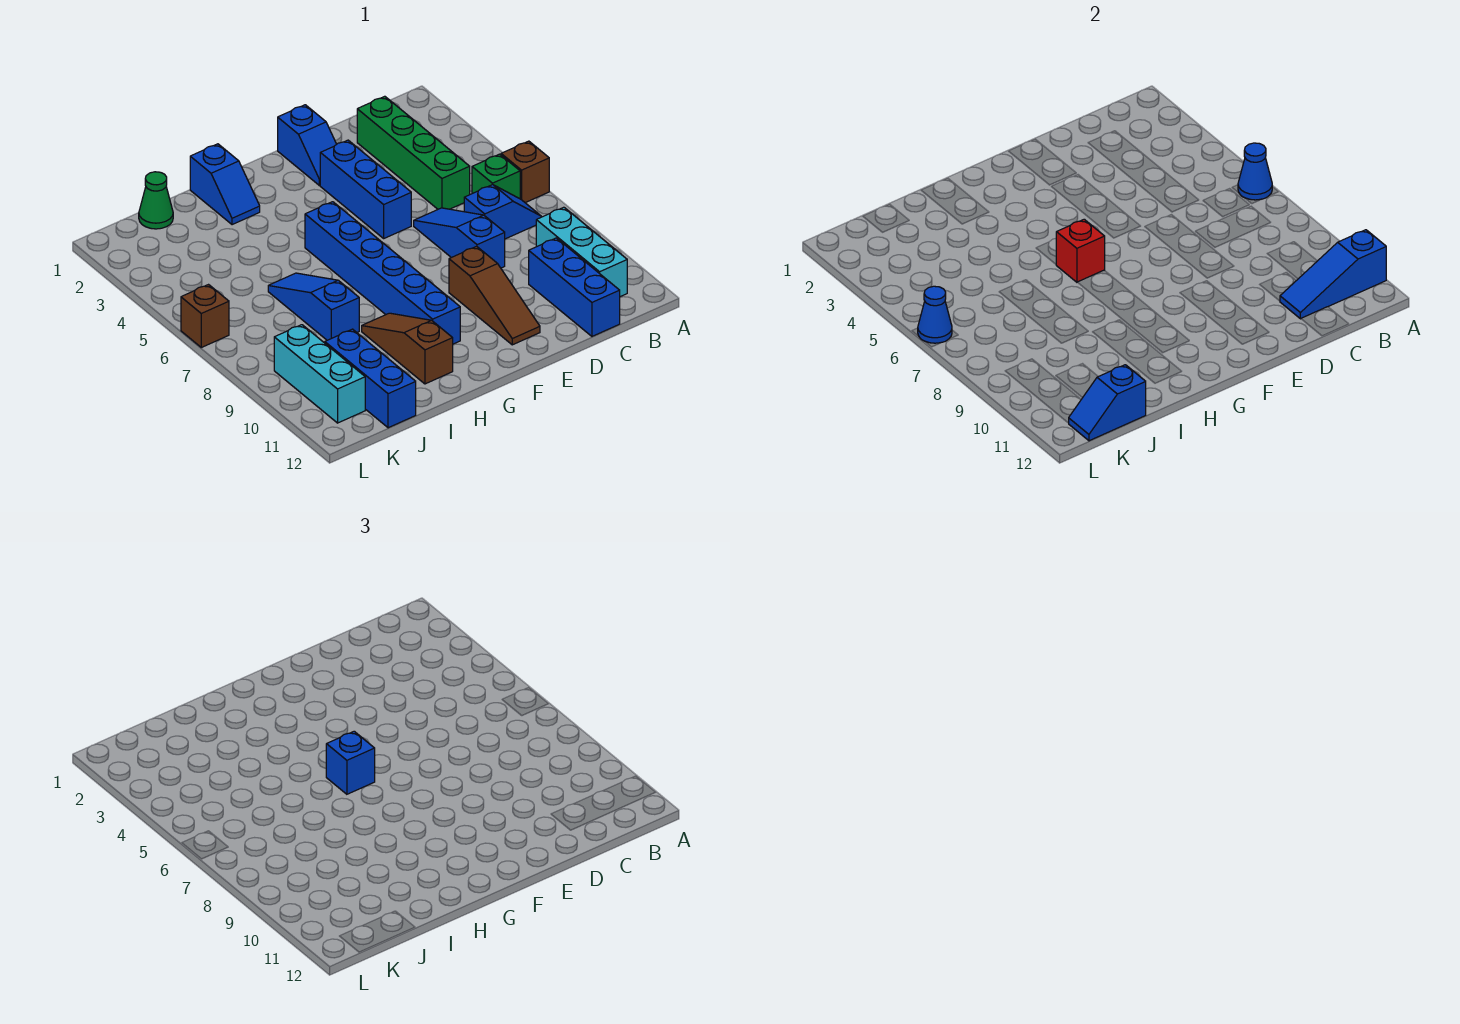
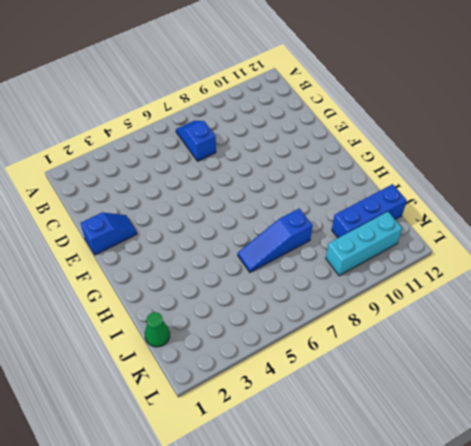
none -> brown 1x1 brick [501,141,549,203]
none -> green 1x1 brick [472,154,520,199]
none -> cyan 1x3 brick [536,207,627,297]

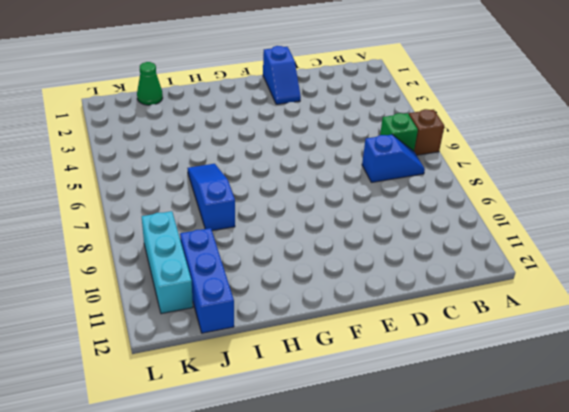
none -> cyan 1x3 brick [536,207,627,297]
none -> green 1x4 brick [357,96,470,209]
none -> blue 1x3 brick [529,238,620,336]

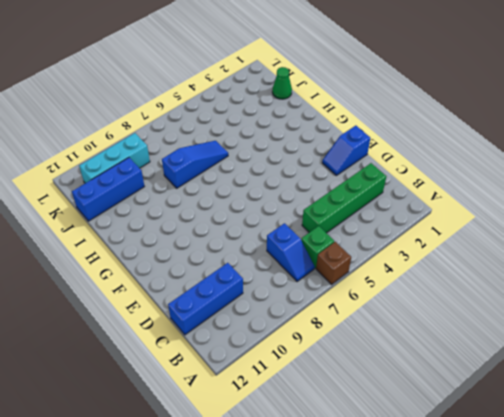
none -> cyan 1x3 brick [536,207,627,297]
none -> blue 1x3 slope [414,208,505,268]
none -> blue 1x3 brick [320,140,411,238]

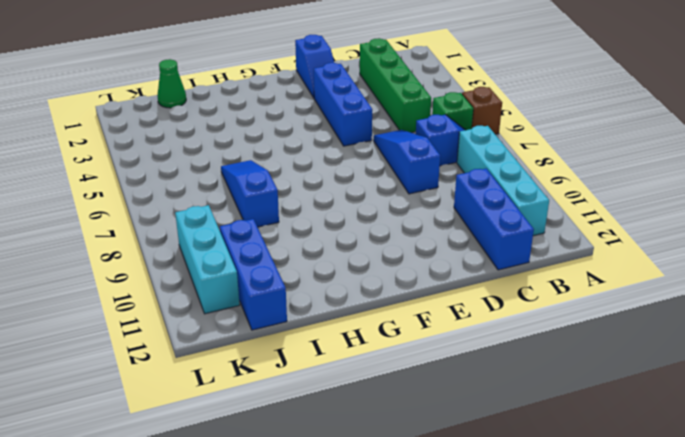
cyan 1x4 brick [457,126,549,236] -> cyan 1x3 brick [536,207,627,297]
none -> brown 1x3 slope [449,246,540,345]
none -> blue 1x6 brick [305,202,460,344]
none -> blue 1x2 slope [190,144,260,225]

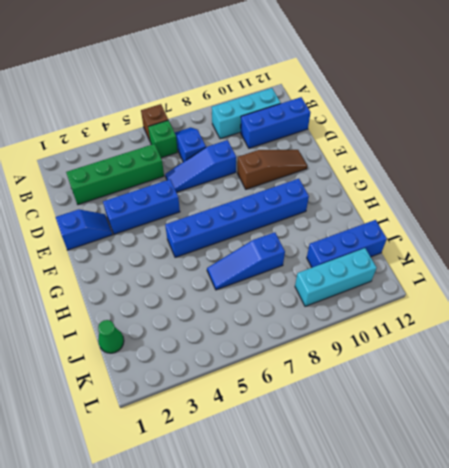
none -> blue 1x2 slope [190,144,260,225]
none -> brown 1x3 slope [362,313,453,384]
none -> brown 1x1 brick [181,285,229,347]

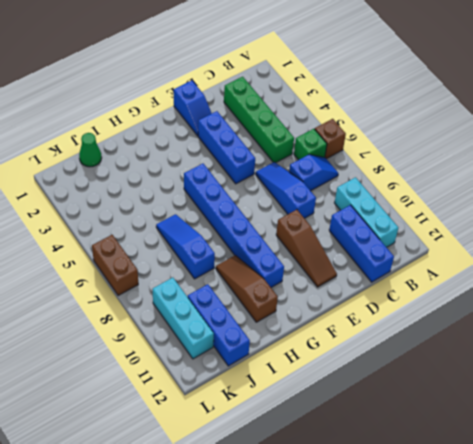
brown 1x2 brick [92,235,138,296] -> brown 1x1 brick [181,285,229,347]
none -> blue 1x2 slope [190,144,260,225]
none -> blue 1x1 cone [1238,143,1272,200]
none -> blue 1x3 slope [1280,230,1386,319]

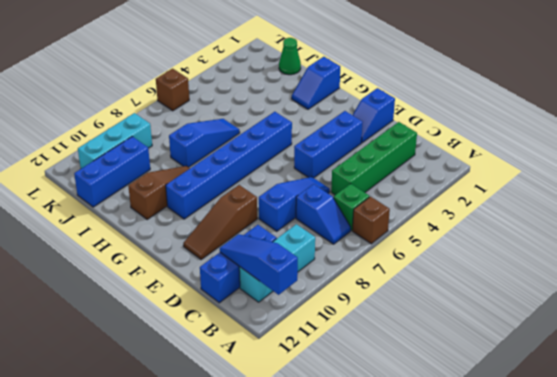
none -> blue 1x1 cone [1238,143,1272,200]
none -> red 1x1 brick [1056,219,1105,282]
none -> blue 1x2 slope [1069,365,1146,441]

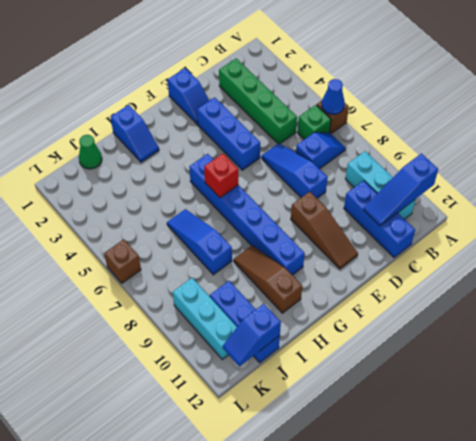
none -> blue 1x1 cone [918,286,952,343]
none -> blue 1x1 brick [326,731,375,794]

